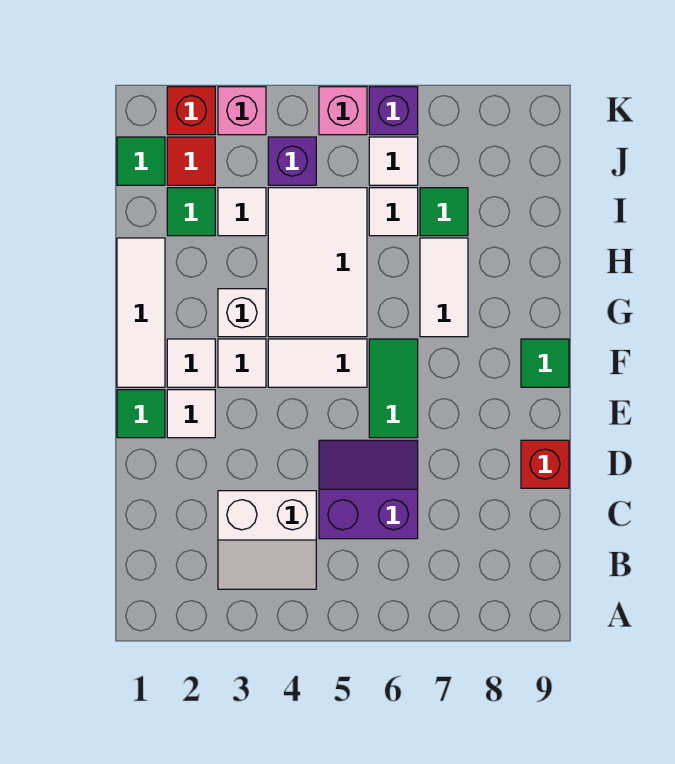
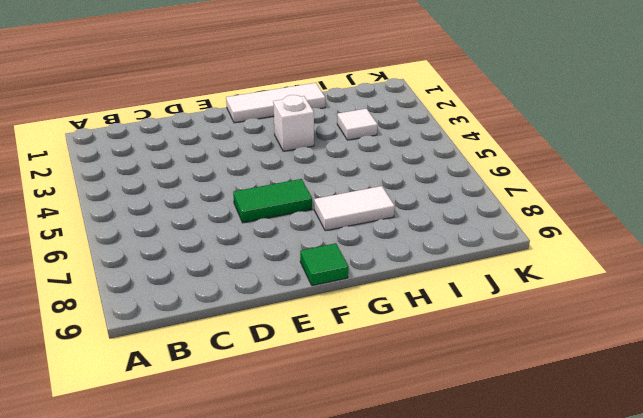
none -> white 2x2 slope [218,491,316,589]
none -> purple 2x2 slope [319,440,418,539]
none -> red 1x1 brick [521,440,569,488]

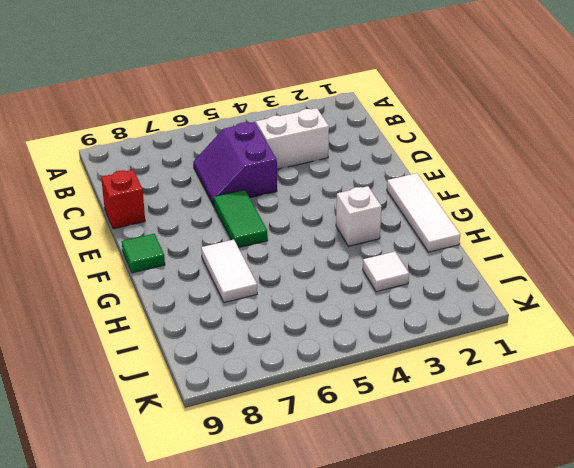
purple 2x2 slope [193,122,277,206] -> purple 2x2 slope turned to [319,440,418,539]
none -> green 1x1 tile [117,390,165,438]
none -> white 1x1 tile [167,390,215,438]
none -> white 1x1 tile [167,339,215,387]

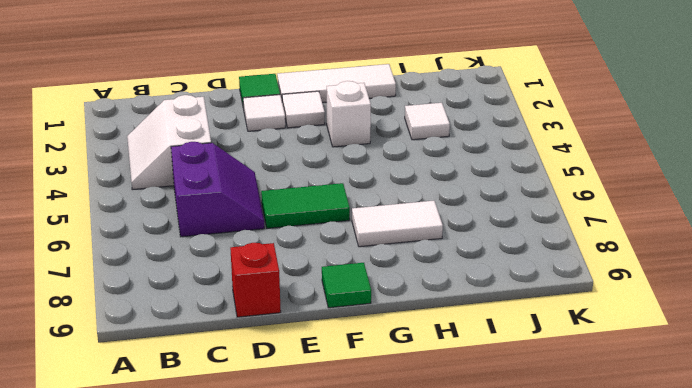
none -> white 1x1 tile [218,339,266,387]
none -> white 1x2 tile [268,339,367,387]
none -> white 2x3 tile [268,188,367,337]

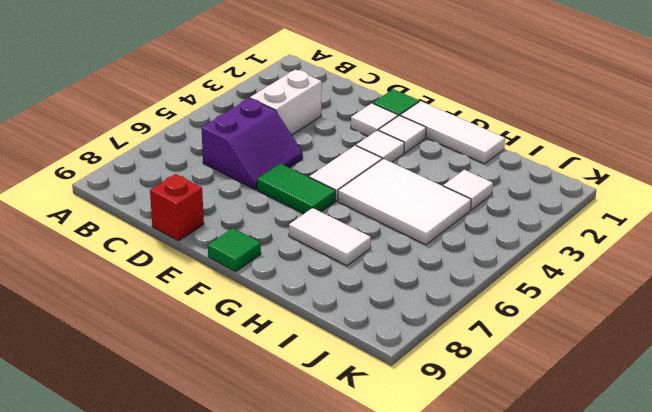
none -> white 1x1 brick [218,289,266,337]
none -> green 1x1 tile [167,188,215,236]
none -> white 1x1 tile [369,188,418,236]

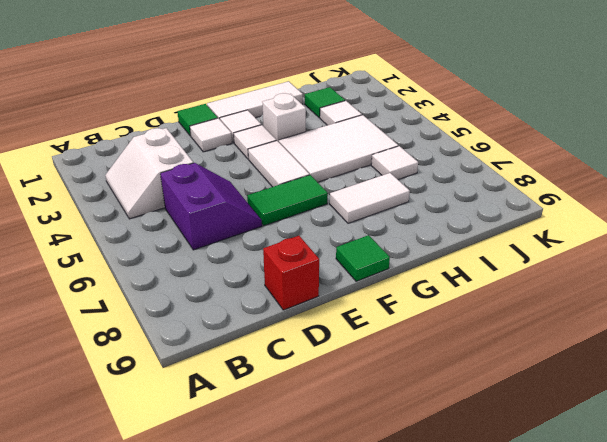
none -> green 1x1 tile [420,188,468,236]
none -> green 1x1 tile [117,137,165,185]
none -> red 1x1 tile [167,137,215,185]

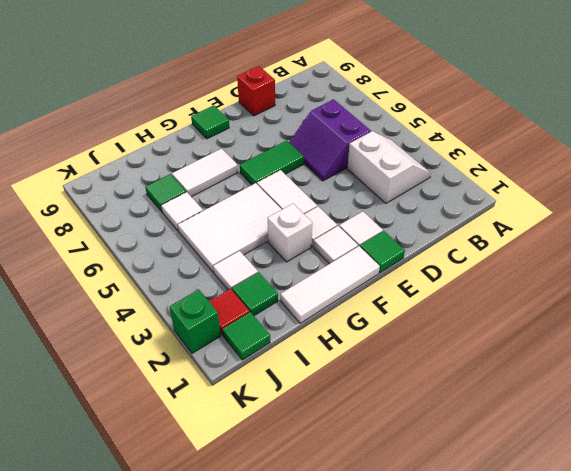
green 1x1 brick [169,290,221,353] -> red 1x1 brick [167,87,215,135]
none -> purple 1x1 brick [268,137,316,185]
none -> white 1x1 tile [369,137,418,185]
none -> pink 1x1 brick [218,87,266,135]

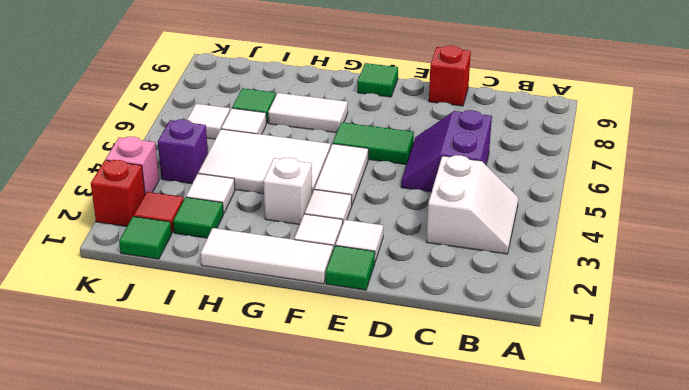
none -> pink 1x1 brick [319,87,367,135]
none -> purple 1x1 brick [369,87,418,135]

